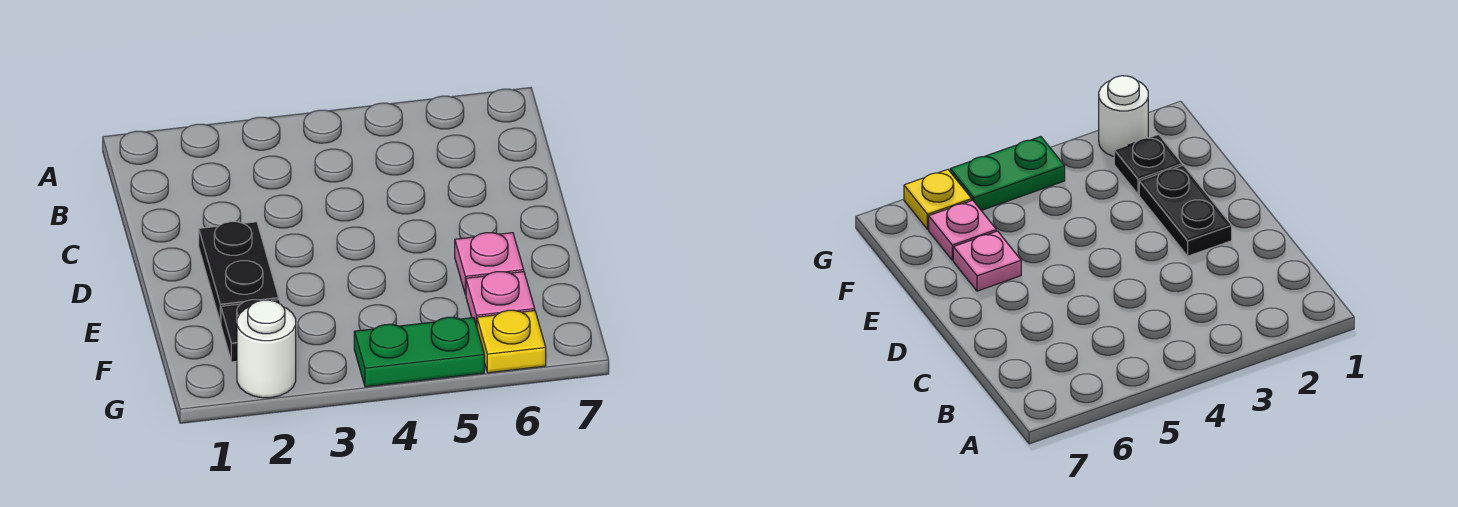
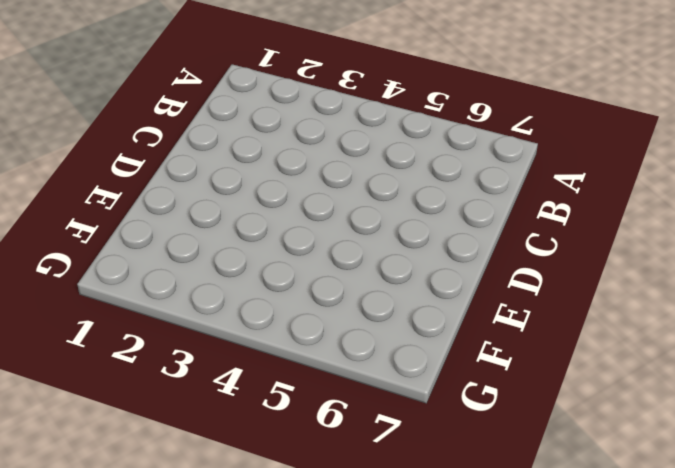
none -> black 1x2 plate [199,222,279,323]
none -> pink 1x1 plate [455,233,524,295]

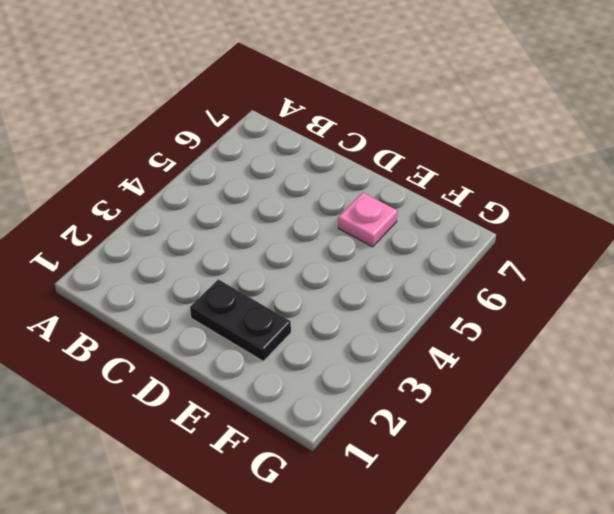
none -> black 1x1 plate [221,300,280,362]
none -> pink 1x1 plate [466,272,535,326]

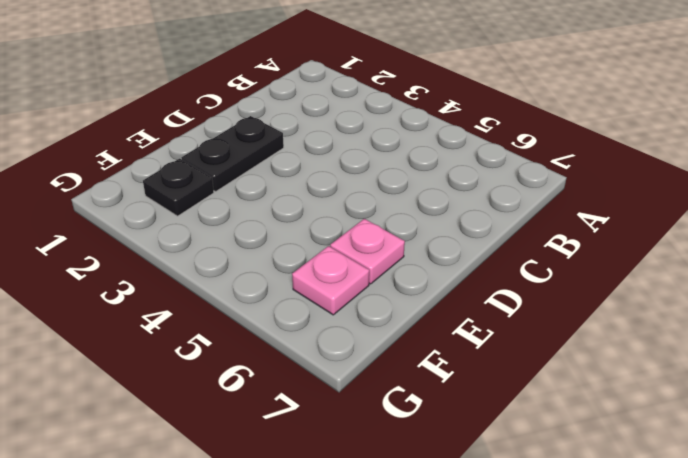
none -> white 1x1 round brick [237,300,296,398]
none -> green 1x2 plate [354,317,484,387]

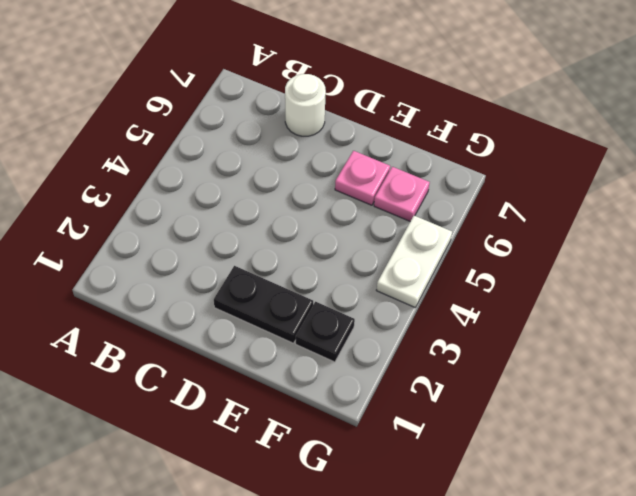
white 1x1 round brick [285,74,326,136] -> white 1x1 round brick moved to [237,300,296,398]
white 1x2 plate [376,216,452,307] -> green 1x2 plate [354,317,484,387]
none -> yellow 1x1 plate [477,310,546,373]

